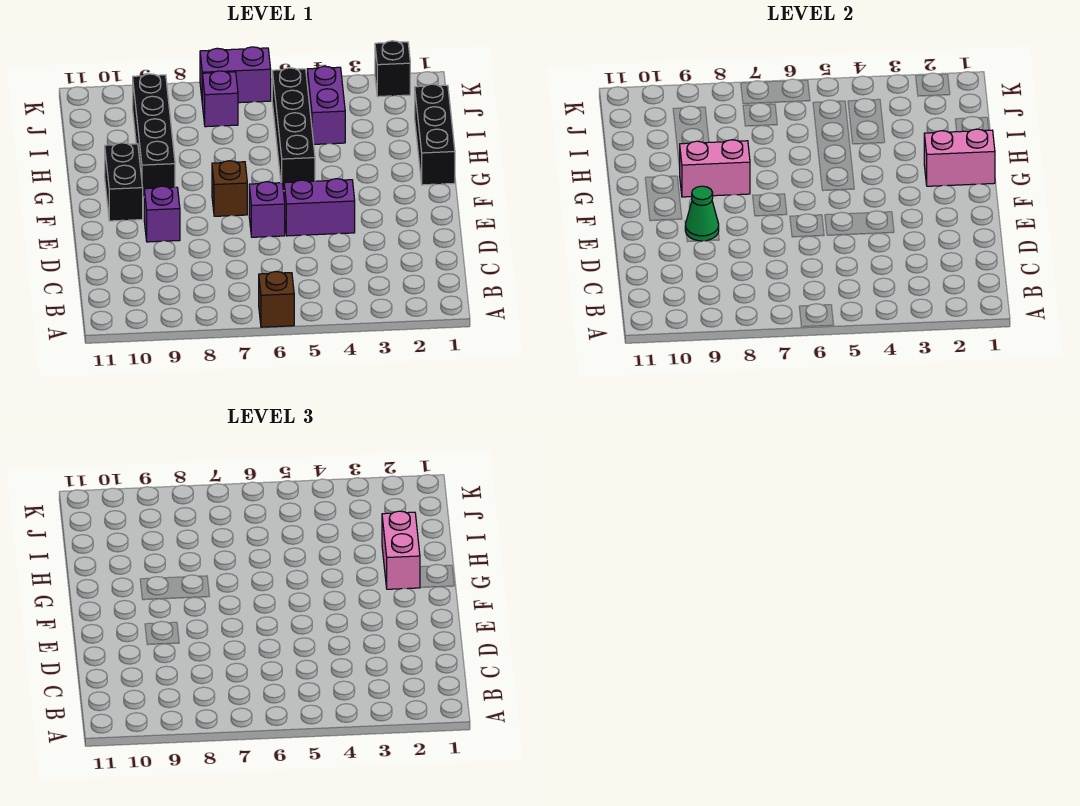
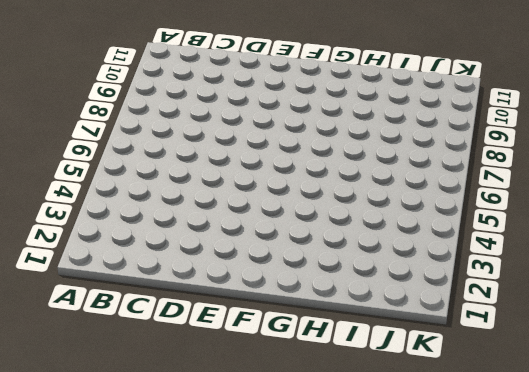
none -> brown 1x1 brick [259,272,294,327]
none -> purple 1x2 brick [284,179,355,236]
none -> purple 1x1 brick [249,182,285,237]

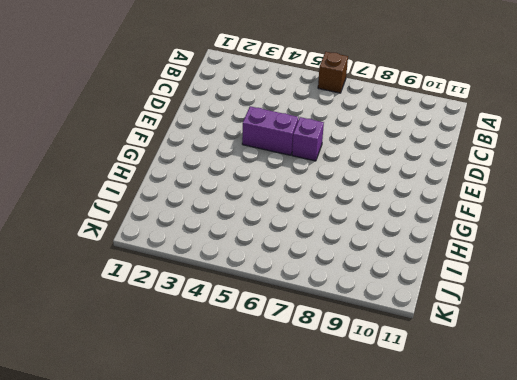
none -> purple 1x1 brick [144,186,180,242]
none -> brown 1x1 brick [212,161,247,216]
none -> black 1x2 brick [105,143,143,221]

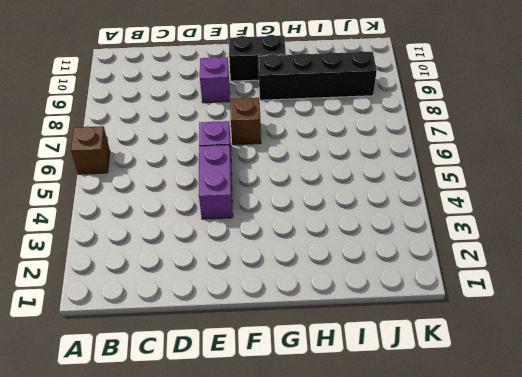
none -> black 1x3 brick [415,84,455,185]
none -> black 1x4 brick [272,68,315,191]
none -> purple 1x2 brick [307,66,345,144]

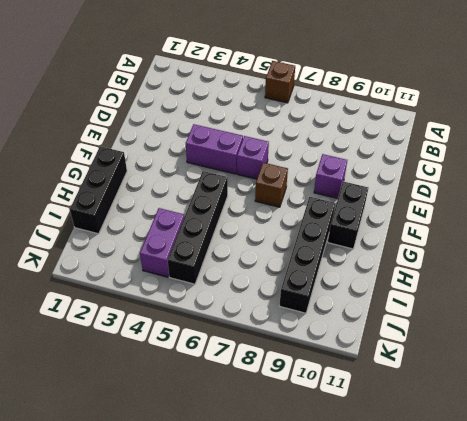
none -> purple 1x1 brick [202,71,238,127]
none -> black 1x1 brick [375,41,410,97]
none -> purple 1x2 brick [200,47,271,103]

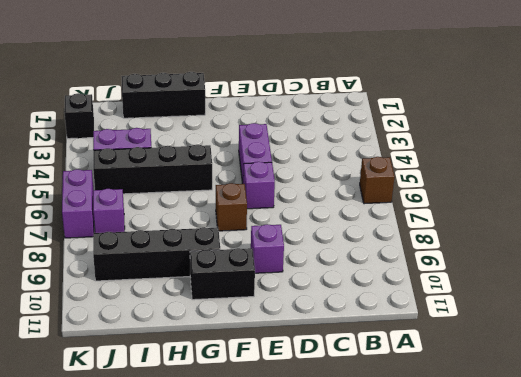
none -> green 1x1 cone [685,186,719,241]
none -> pink 1x2 brick [924,129,995,186]
none -> pink 1x2 brick [680,140,750,197]

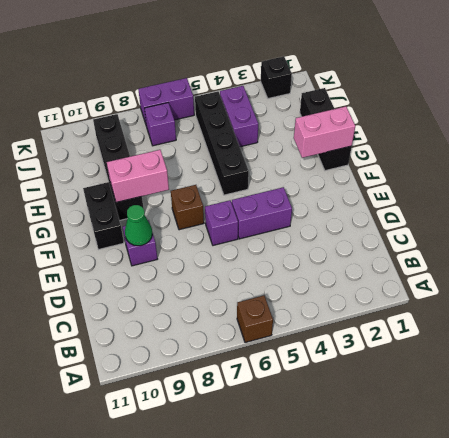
none -> pink 1x2 brick [382,511,420,589]

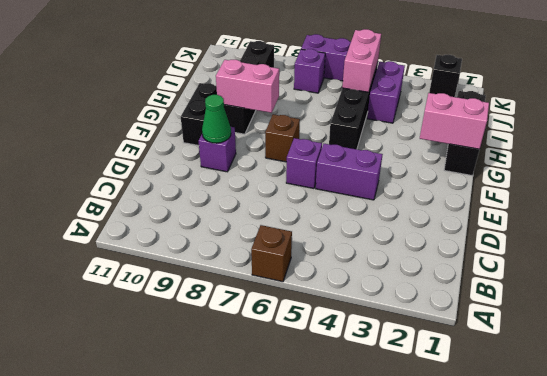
pink 1x2 brick [342,29,381,92] -> pink 1x2 brick moved to [382,511,420,589]

